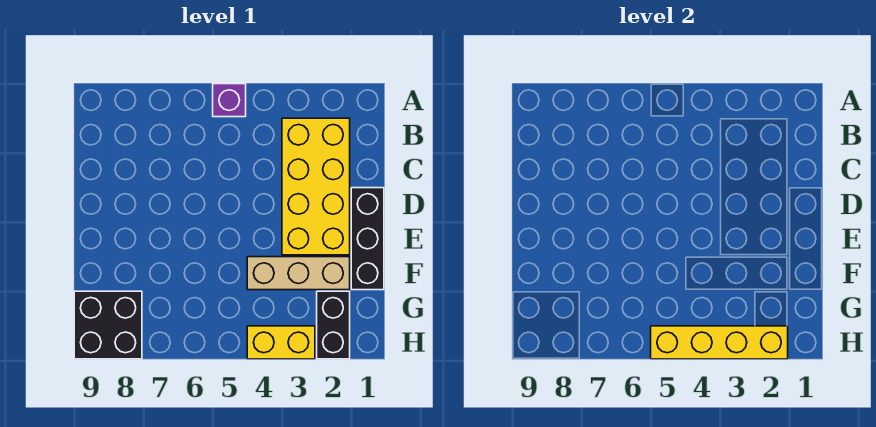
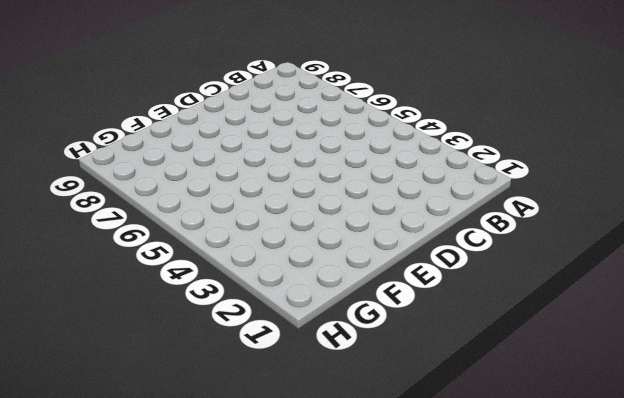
none -> purple 1x1 brick [213,84,246,117]
none -> yellow 2x4 brick [282,118,350,255]

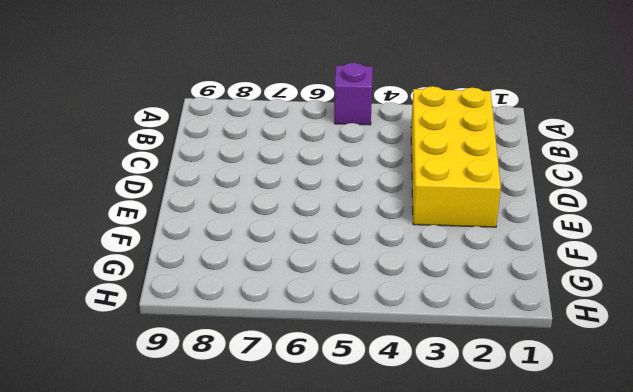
none -> black 1x3 brick [351,188,384,290]
none -> tan 1x3 brick [247,257,350,290]

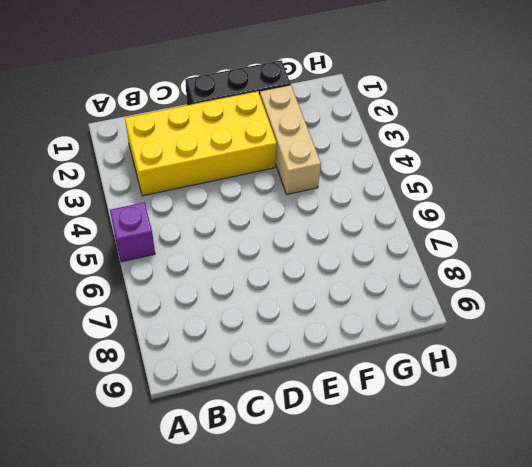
none -> black 1x2 brick [317,291,350,359]
none -> black 2x2 brick [74,291,142,359]

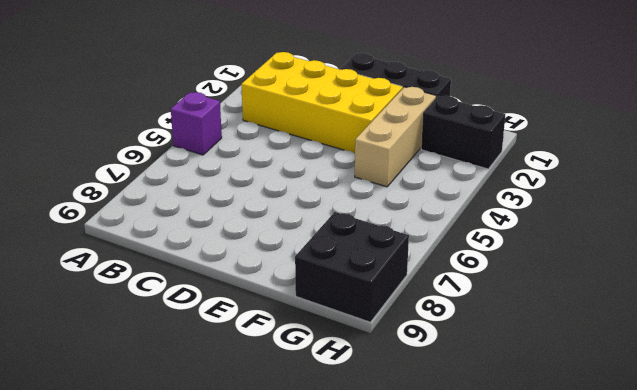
none -> yellow 1x2 brick [247,326,315,359]
none -> yellow 1x4 brick [651,326,788,359]

